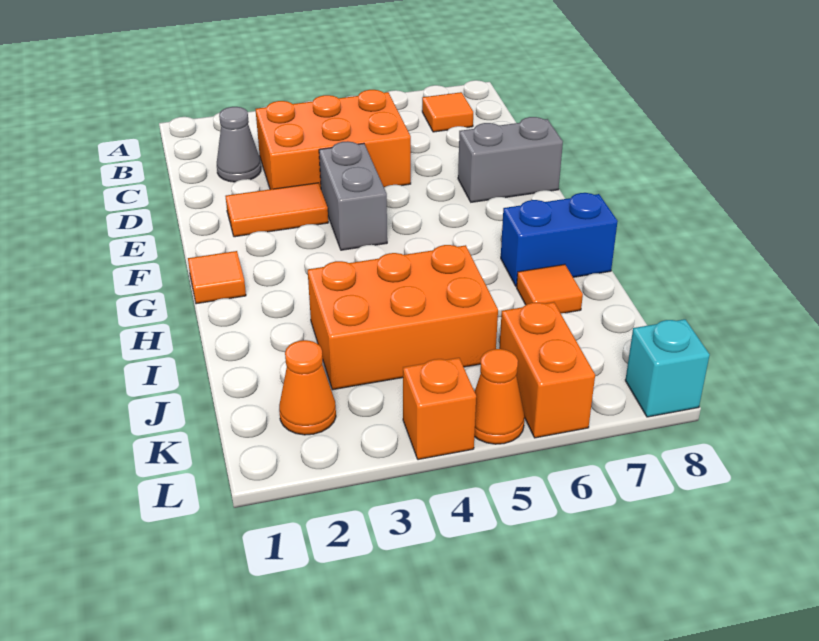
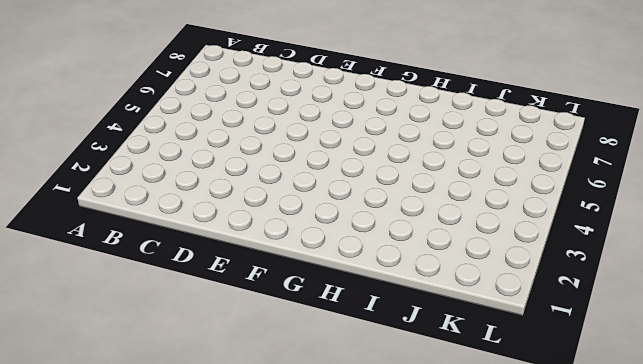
none -> orange 1x1 tile [422,92,473,132]
none -> grey 1x1 cone [217,107,261,182]
none -> orange 2x3 brick [256,90,411,189]

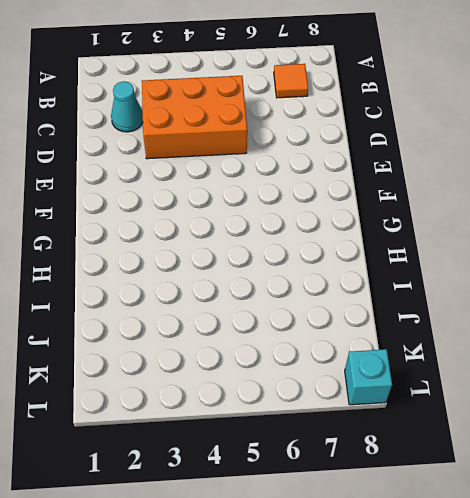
cyan 1x1 cone [111,81,143,132] -> grey 1x1 cone [217,107,261,182]
none -> orange 1x2 tile [226,183,328,237]
none -> grey 1x2 brick [319,141,387,250]
none -> grey 1x2 brick [458,117,563,202]

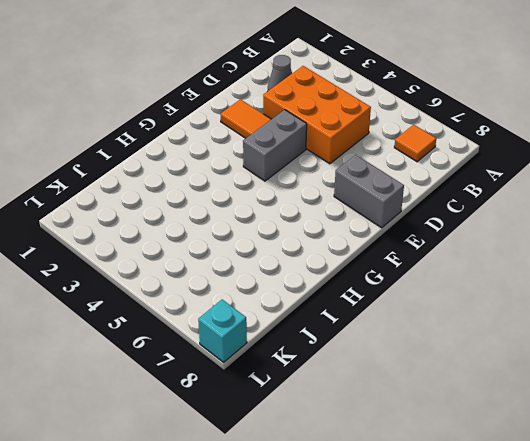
none -> orange 1x1 tile [188,251,246,304]
none -> blue 1x2 brick [501,193,618,286]
none -> orange 2x3 brick [308,245,498,390]

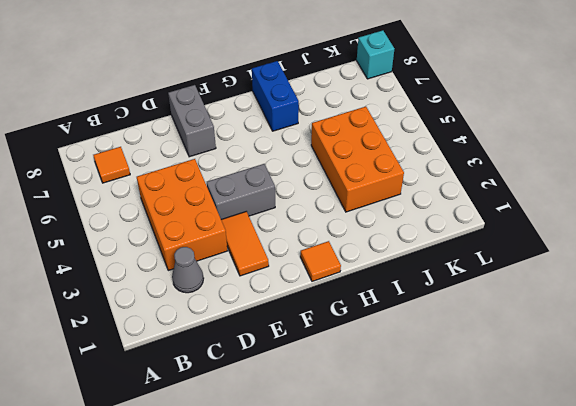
none -> orange 1x1 tile [517,264,583,313]
none -> orange 1x1 cone [279,340,336,435]
none -> orange 1x2 brick [499,302,595,438]

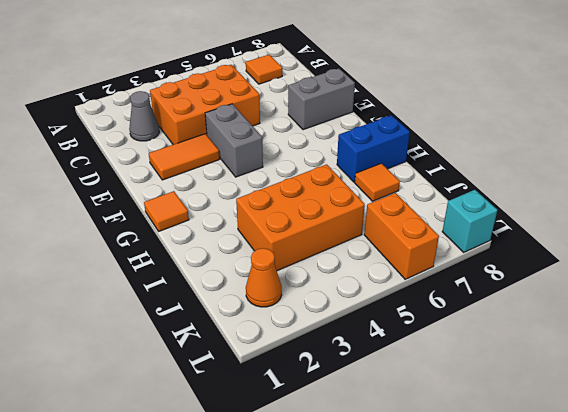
none -> orange 1x1 brick [403,358,476,460]
none -> orange 1x1 cone [474,349,525,444]

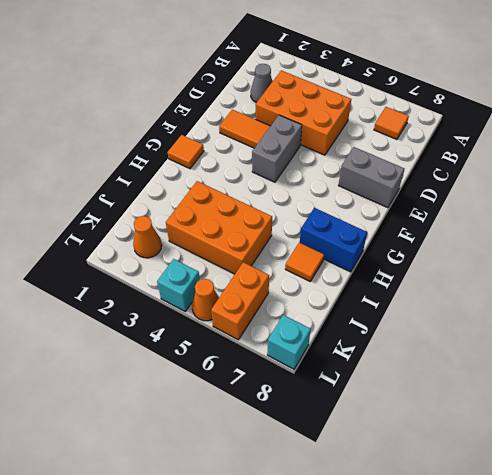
cyan 1x1 brick [157,259,200,311] -> orange 1x1 brick [403,358,476,460]

